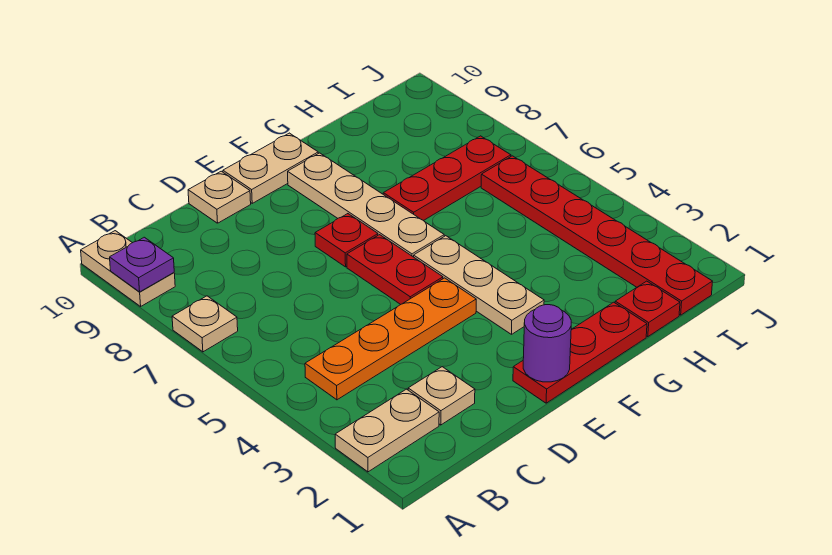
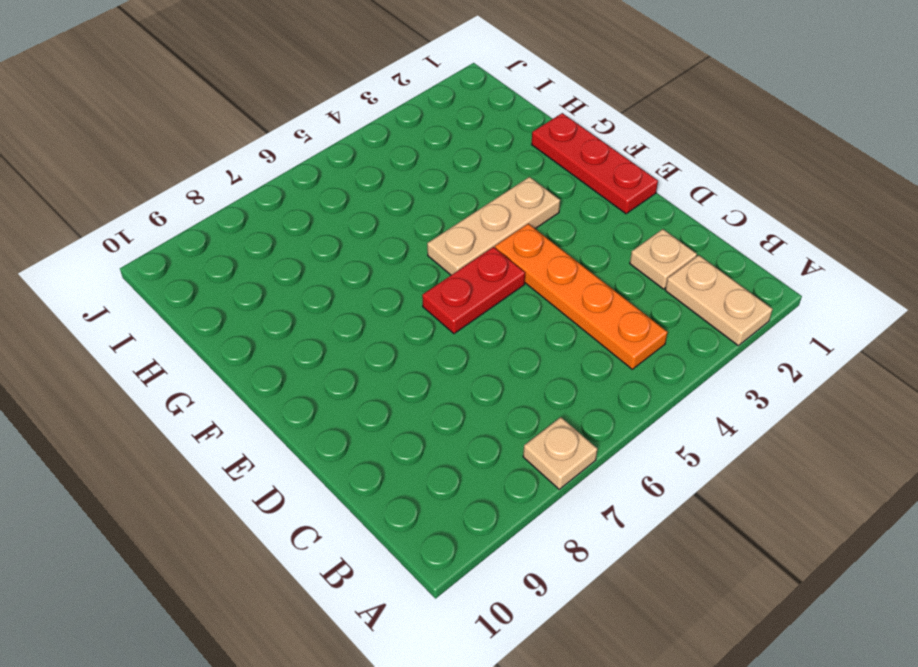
none -> tan 1x2 plate [81,231,175,306]
none -> tan 1x1 plate [188,171,251,223]
none -> red 1x1 plate [315,214,378,267]

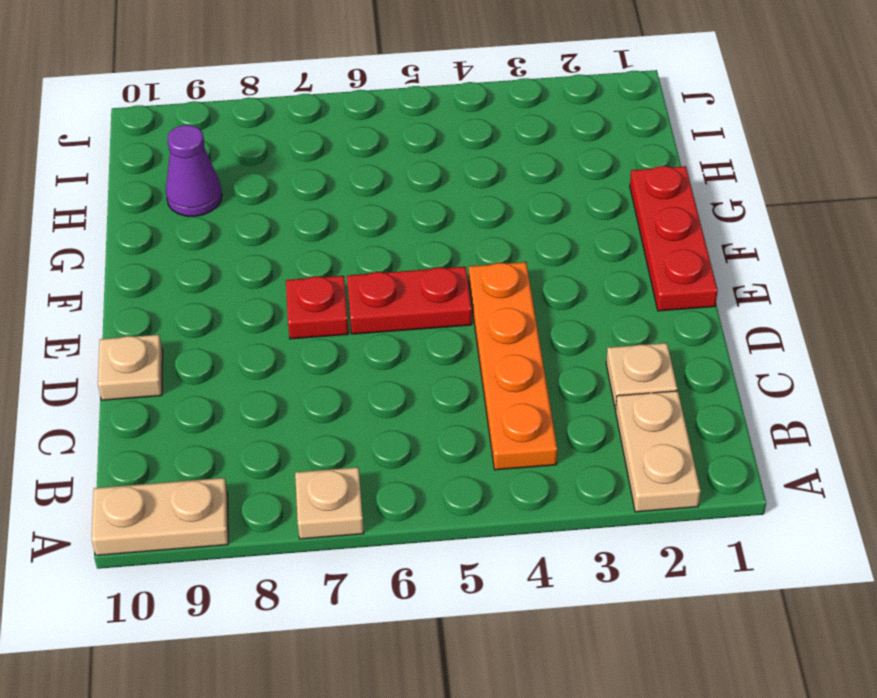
purple 1x1 cone [166,125,222,216] -> none
none -> tan 1x2 plate [223,133,318,203]
none -> tan 1x3 plate [414,236,544,334]
none -> tan 1x4 plate [288,153,444,257]

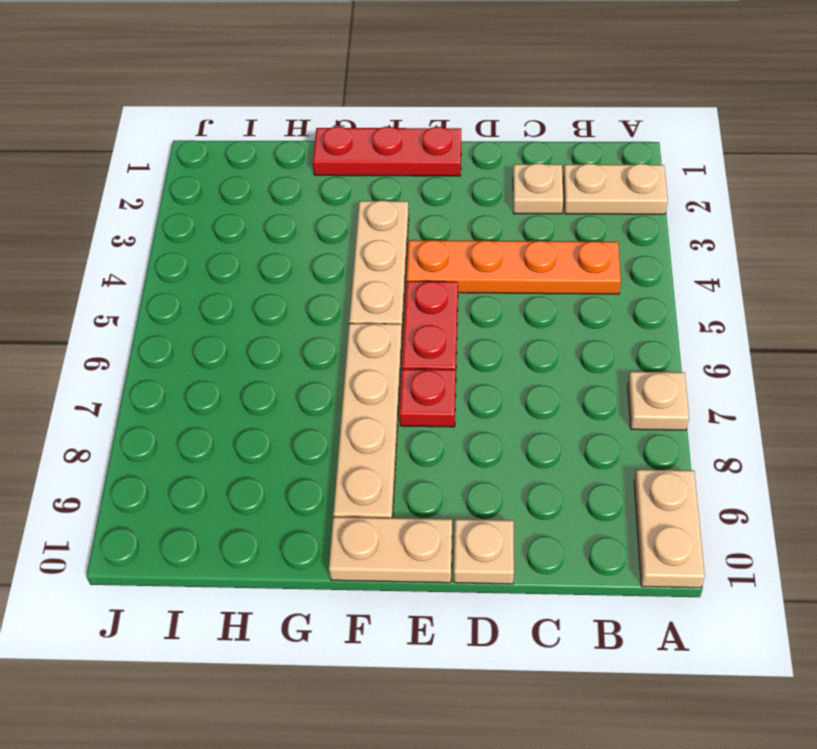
none -> red 1x3 plate [383,136,511,221]
none -> red 1x1 plate [615,281,680,337]
none -> red 1x6 plate [481,156,713,315]

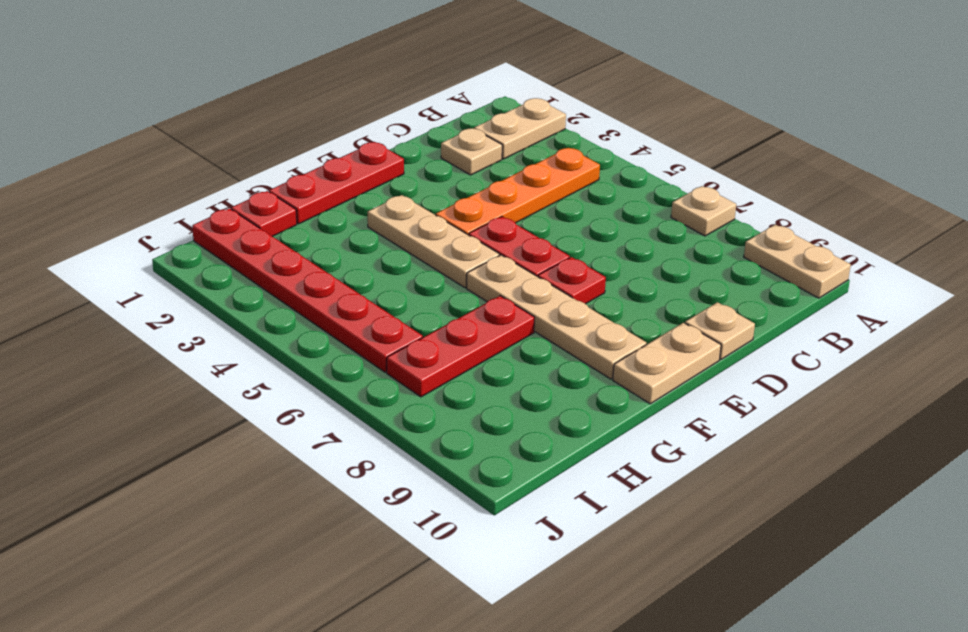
none -> purple 1x1 plate [110,237,174,292]
none -> purple 1x1 round brick [523,305,571,382]

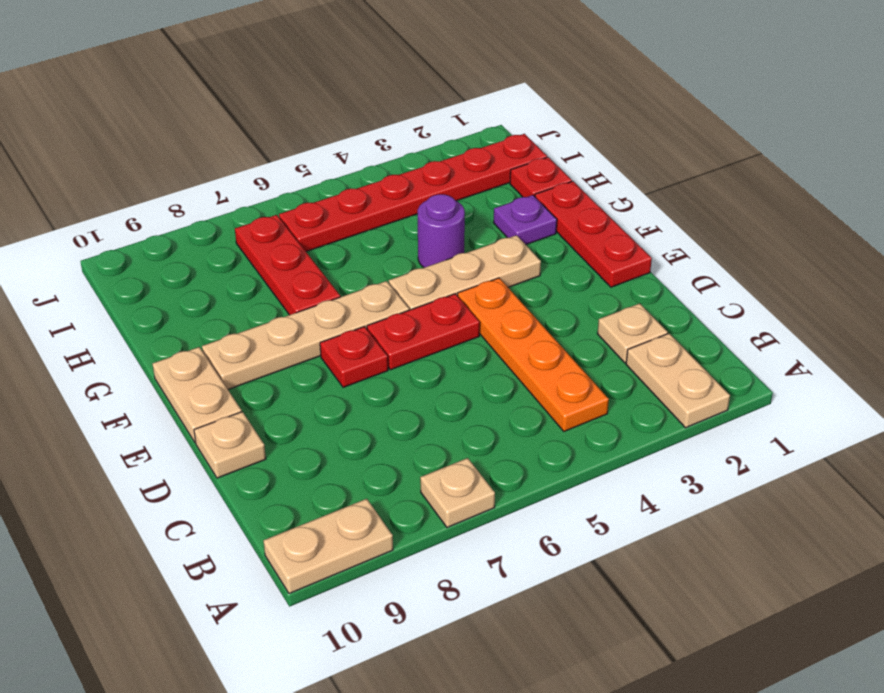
purple 1x1 plate [494,195,557,245] -> purple 1x1 plate moved to [110,237,174,292]
purple 1x1 round brick [418,194,465,268] -> purple 1x1 round brick moved to [523,305,571,382]

